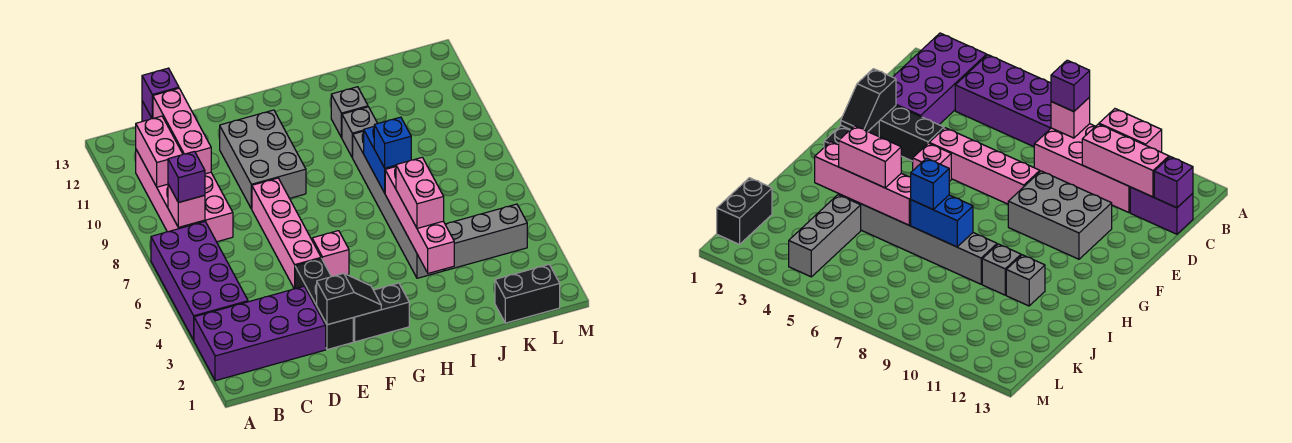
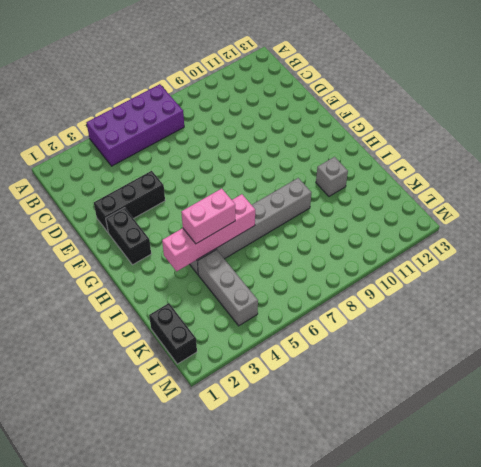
none -> purple 2x4 brick [194,286,326,381]
none -> pink 2x4 brick [136,150,233,242]
none -> purple 1x2 brick [1130,187,1193,234]

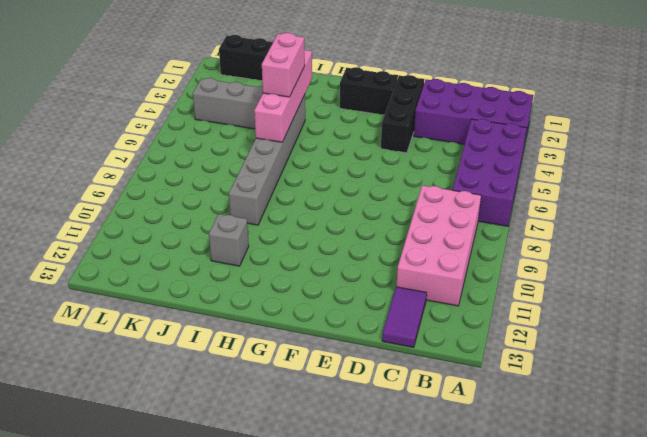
purple 1x2 tile [382,287,427,347] -> purple 1x2 brick [1130,187,1193,234]
none -> pink 1x4 brick [252,178,321,289]
none -> grey 2x3 brick [220,110,306,209]
none -> pink 1x1 brick [312,231,349,276]

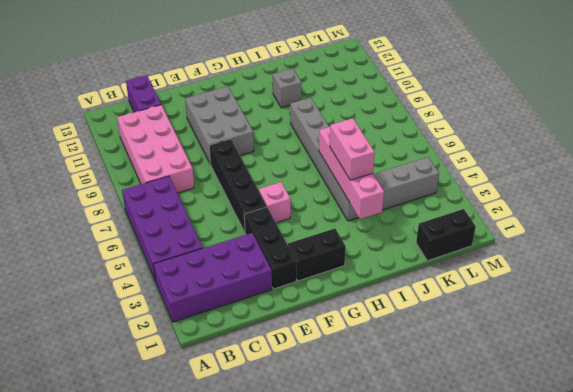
black 1x4 brick [209,139,267,232] -> pink 1x4 brick [252,178,321,289]
none -> grey 1x1 brick [342,107,378,158]
none -> pink 1x1 brick [168,184,205,227]
none -> pink 1x2 brick [136,116,183,187]

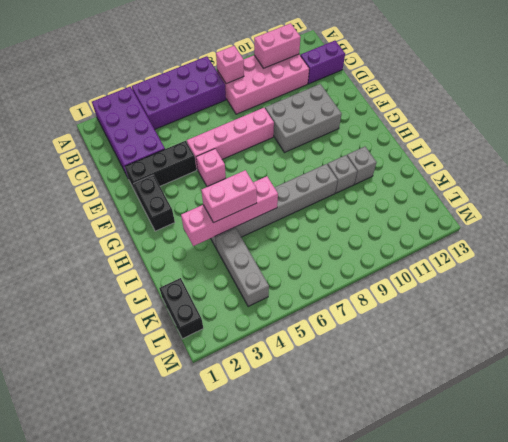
none -> pink 1x3 brick [153,88,211,174]
none -> purple 1x1 brick [142,68,179,119]
none -> black 1x2 slope [317,273,381,325]

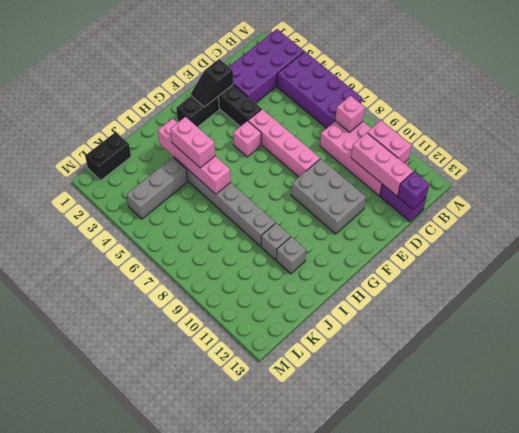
none -> blue 1x2 brick [364,127,396,193]
none -> purple 1x1 brick [168,151,205,203]
none -> blue 1x1 brick [374,117,411,168]

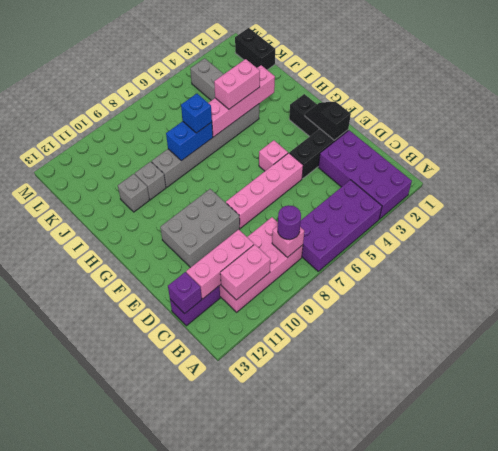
purple 1x1 round brick [278,205,301,240] -> purple 1x1 brick [168,151,205,203]

